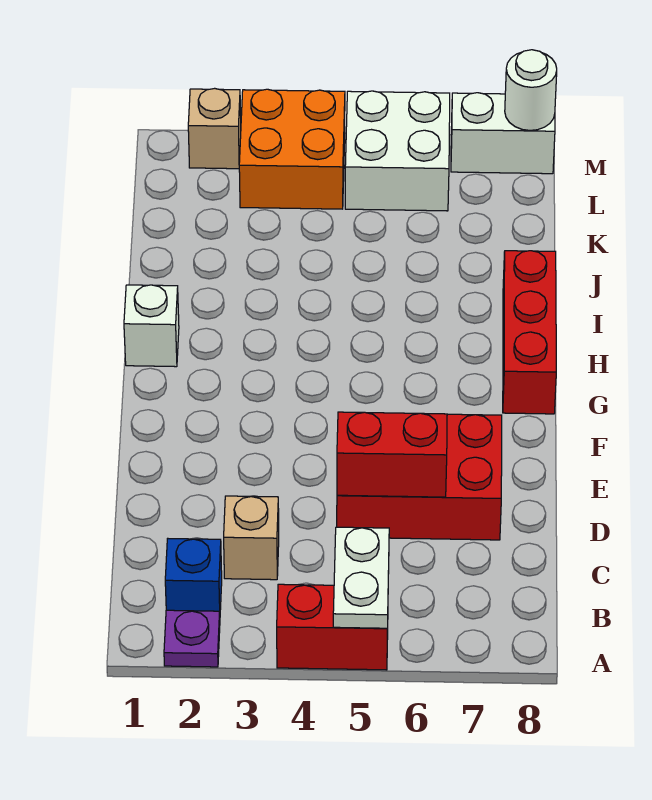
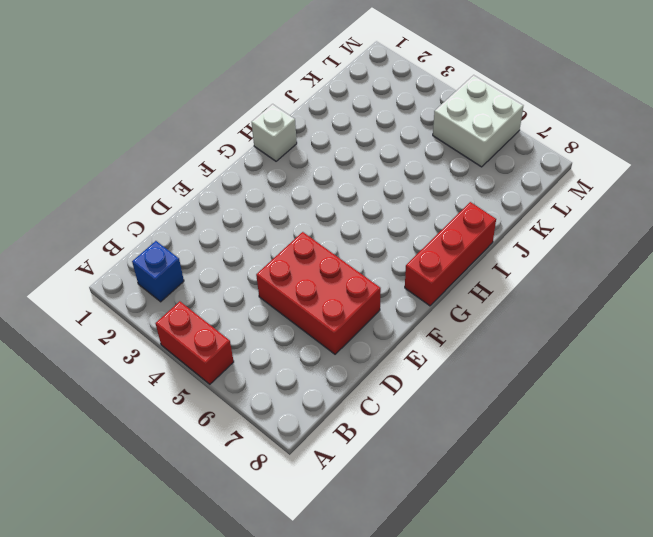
none -> purple 1x1 plate [164,610,220,667]
none -> tan 1x1 brick [224,496,279,580]
none -> orange 2x2 brick [239,89,345,209]

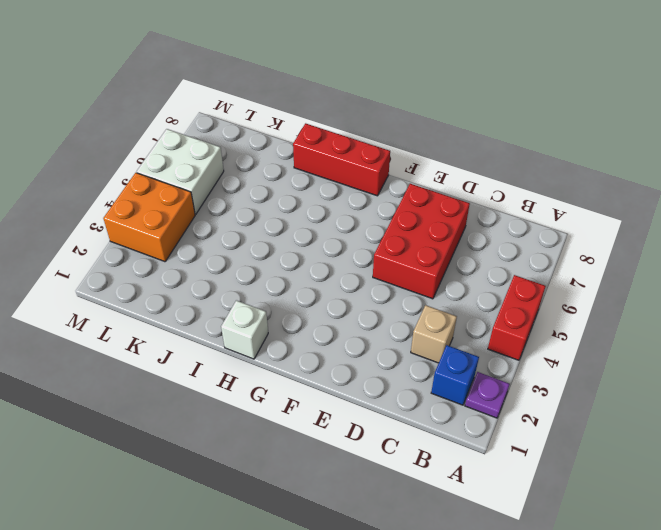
none -> tan 1x1 brick [188,88,241,169]
none -> white 1x2 brick [451,93,555,174]
none -> white 1x2 plate [333,527,389,628]

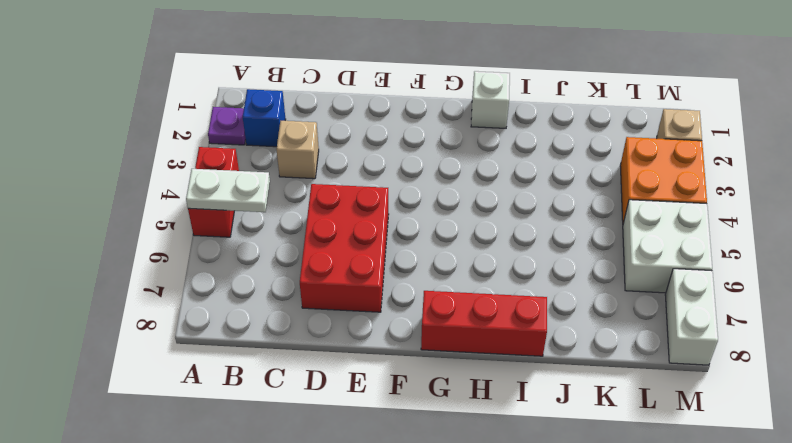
none -> red 1x2 brick [337,412,447,497]
none -> white 1x1 round brick [505,50,557,130]

